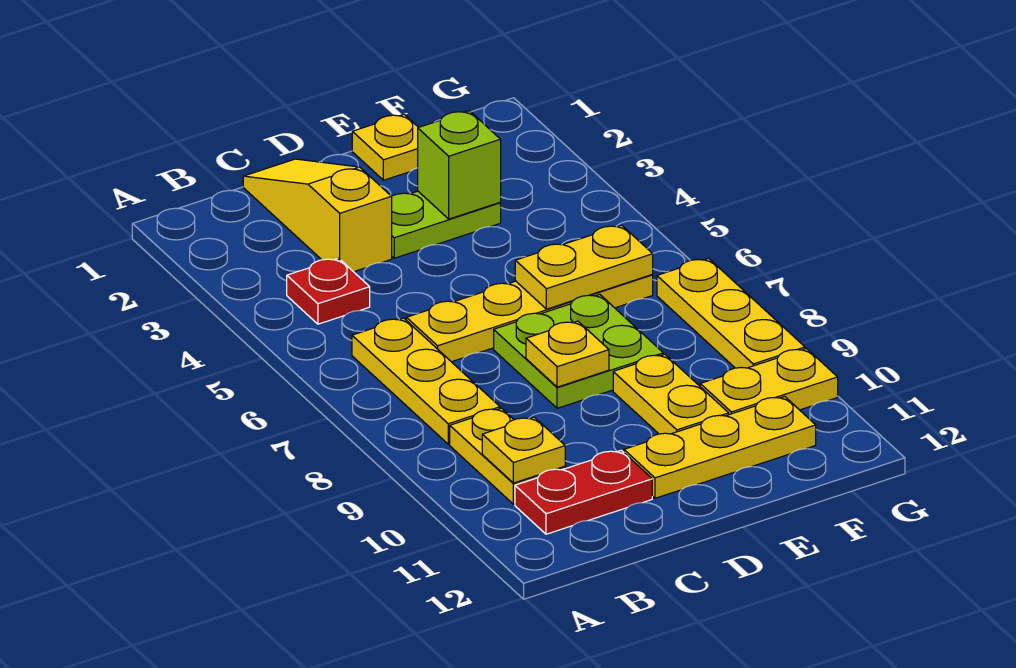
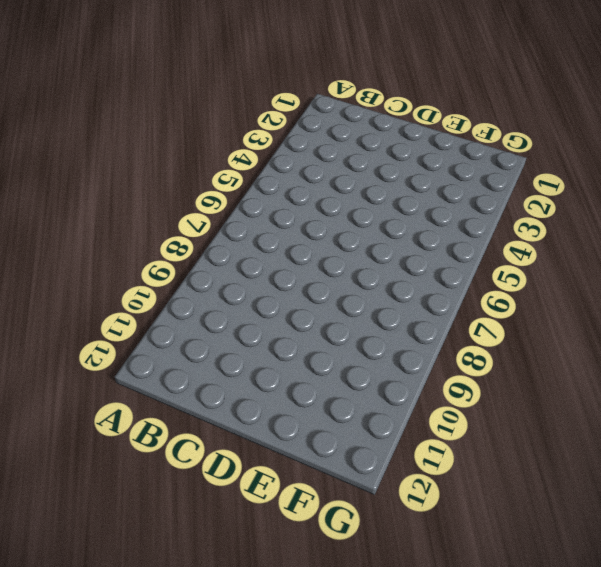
none -> red 1x1 plate [287,258,370,324]
none -> yellow 1x3 plate [352,318,500,444]
none -> yellow 1x2 plate [450,408,565,504]

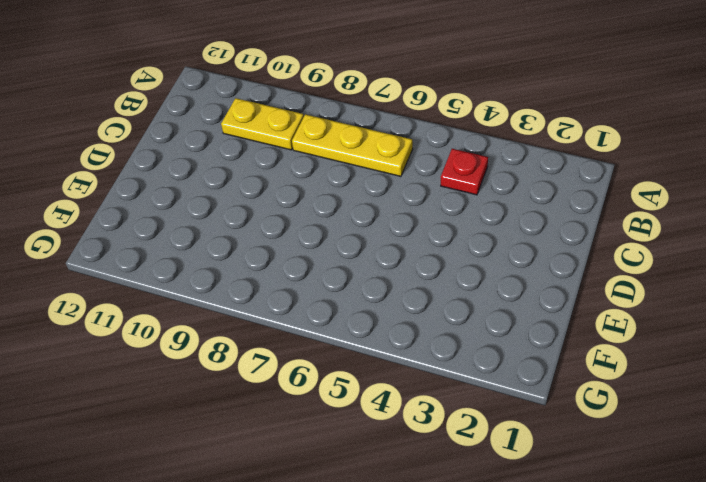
none -> red 1x2 plate [515,450,652,534]
none -> yellow 1x3 slope [243,159,392,272]
none -> yellow 1x4 plate [406,275,653,362]

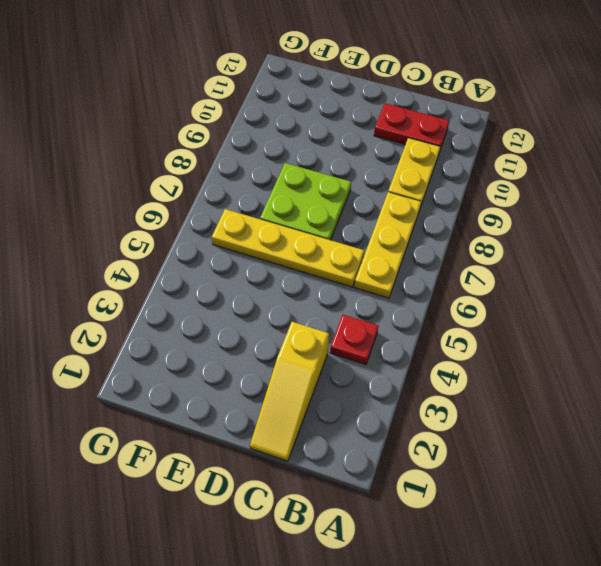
none -> lime 1x2 plate [392,191,501,258]
none -> yellow 1x3 plate [624,396,816,498]
none -> yellow 1x1 plate [352,114,418,180]

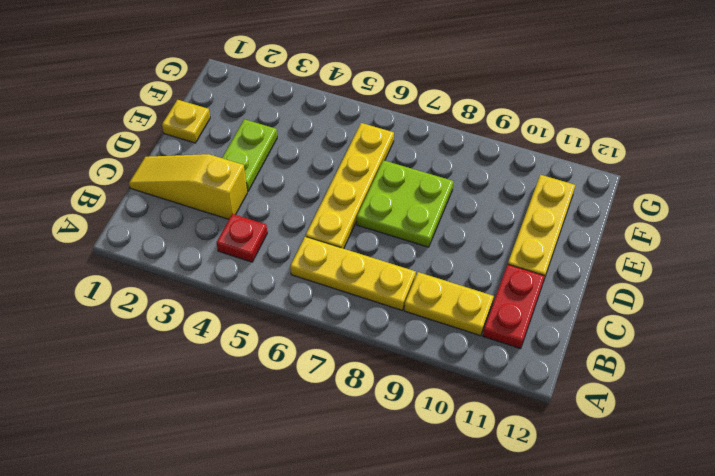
none -> yellow 1x2 plate [613,354,729,434]
none -> yellow 1x2 plate [700,349,838,415]
none -> yellow 1x3 plate [657,258,805,368]

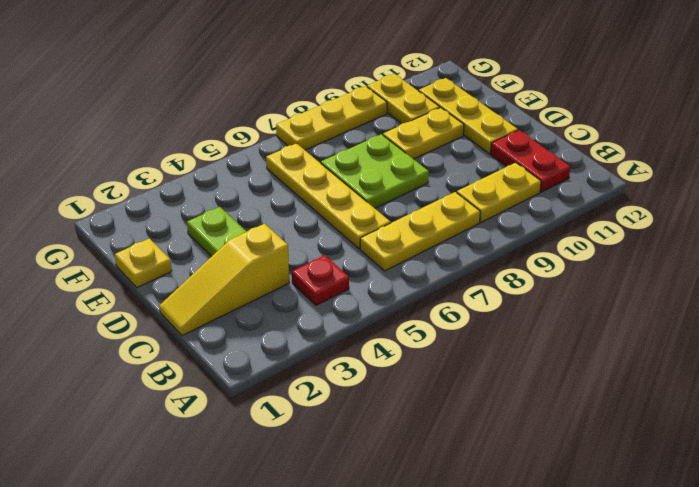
none -> yellow 1x1 plate [482,417,565,483]
none -> yellow 1x1 plate [526,321,609,387]
none -> lime 1x1 brick [418,111,501,219]

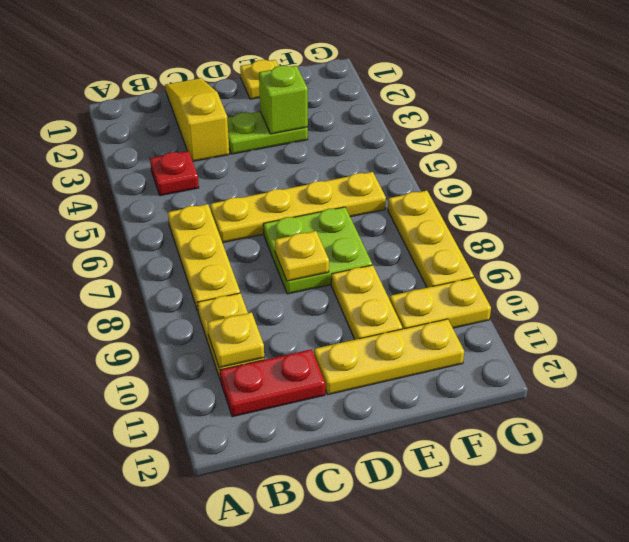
none -> yellow 1x2 plate [515,225,653,309]

